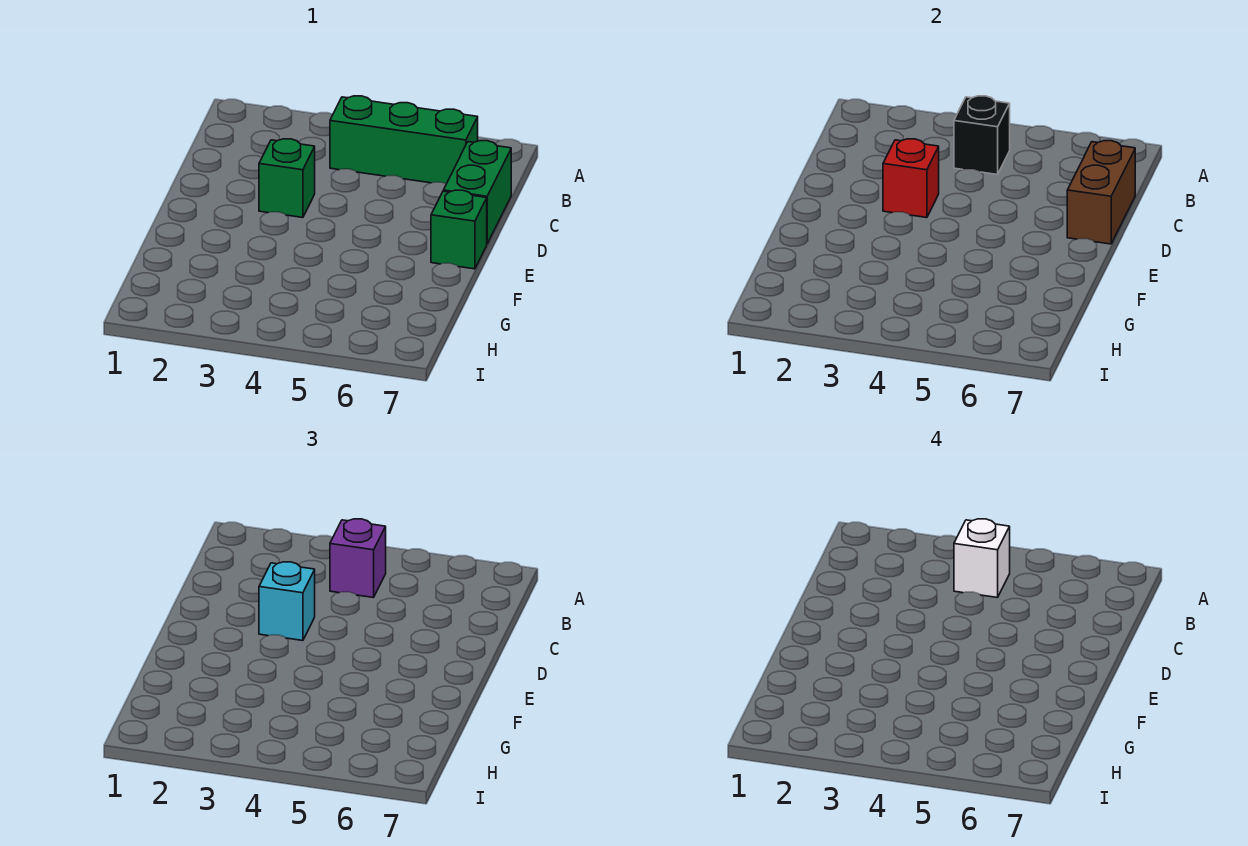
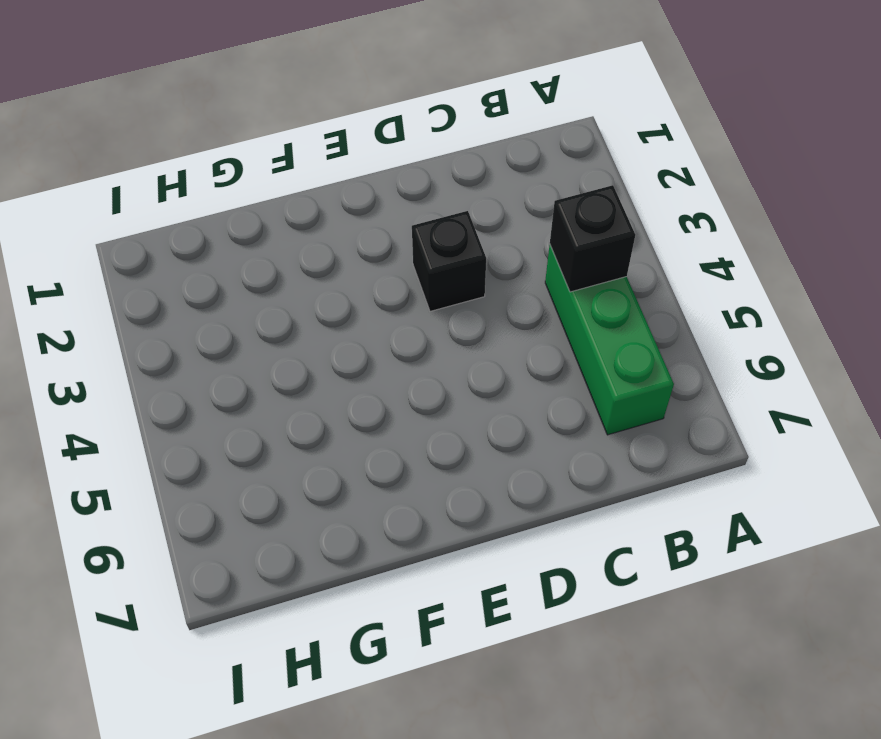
black 1x1 brick [412,211,486,311] -> green 1x1 brick [259,139,315,218]
none -> green 1x2 brick [443,141,511,244]
none -> green 1x1 brick [431,190,487,269]

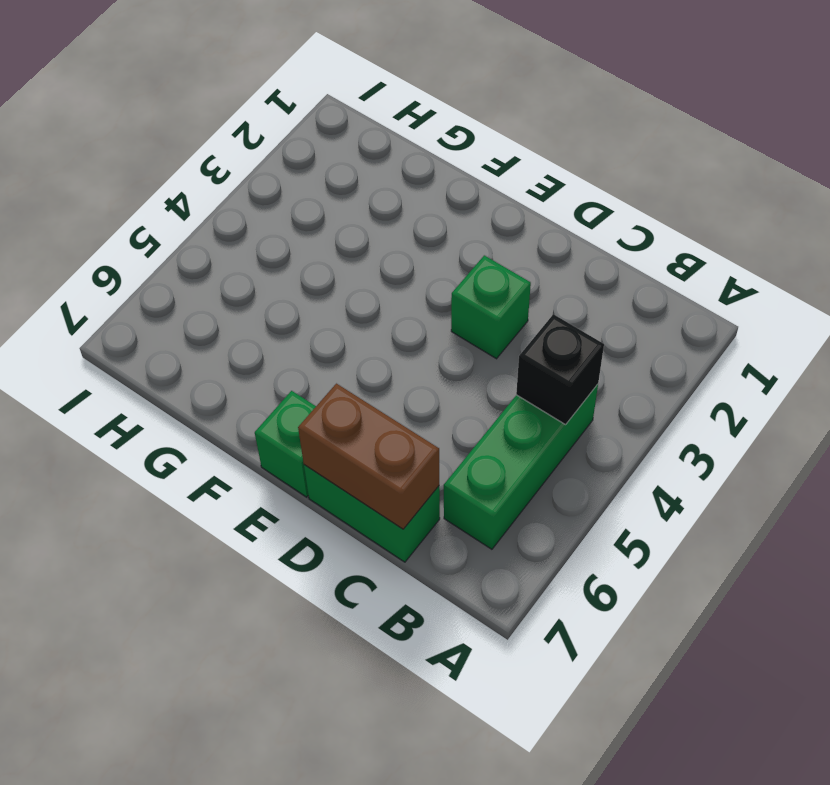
none -> red 1x1 brick [883,139,939,218]
none -> purple 1x1 brick [330,519,386,598]

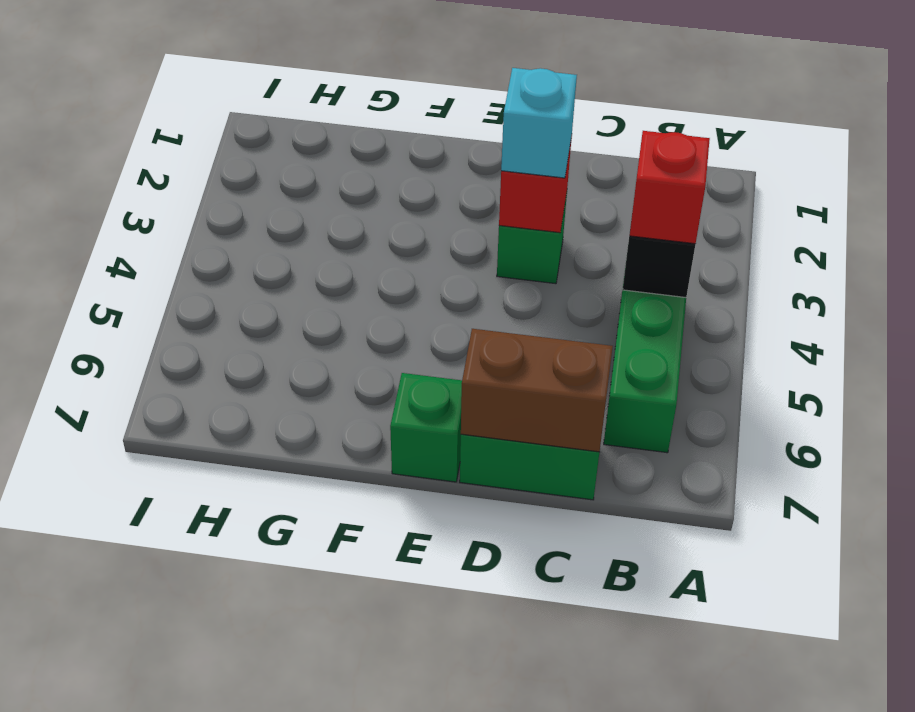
red 1x1 brick [630,131,710,244] -> purple 1x1 brick [330,519,386,598]
none -> white 1x1 brick [954,519,1010,598]

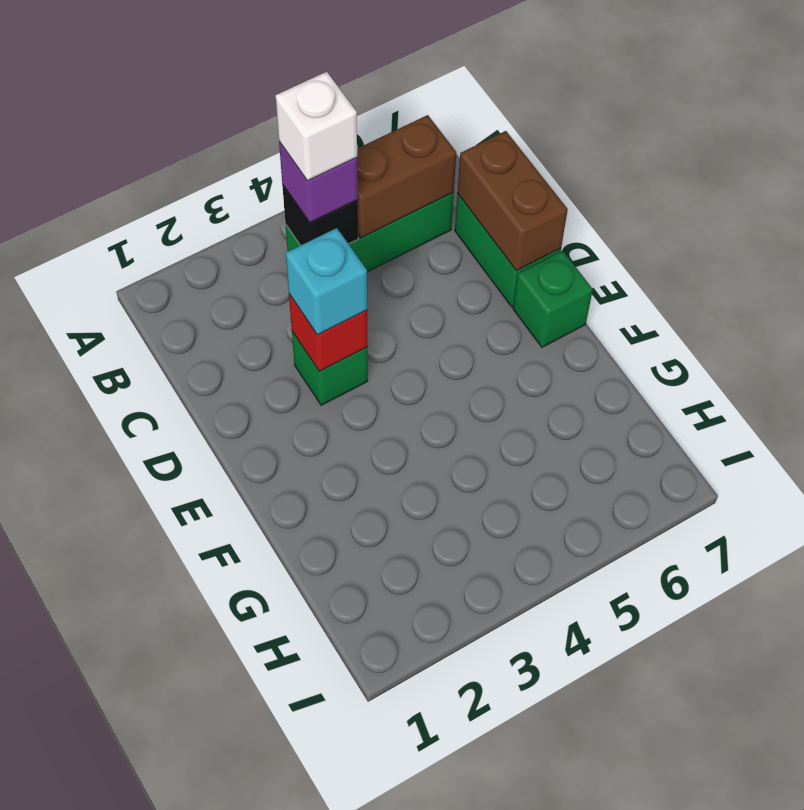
brown 1x2 brick [357,115,456,238] -> none

